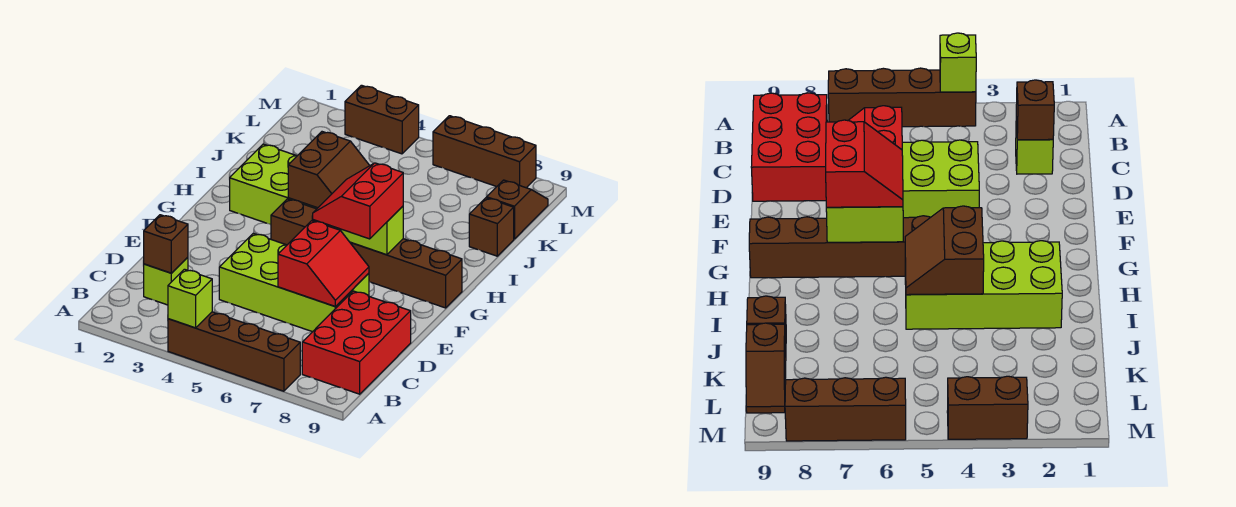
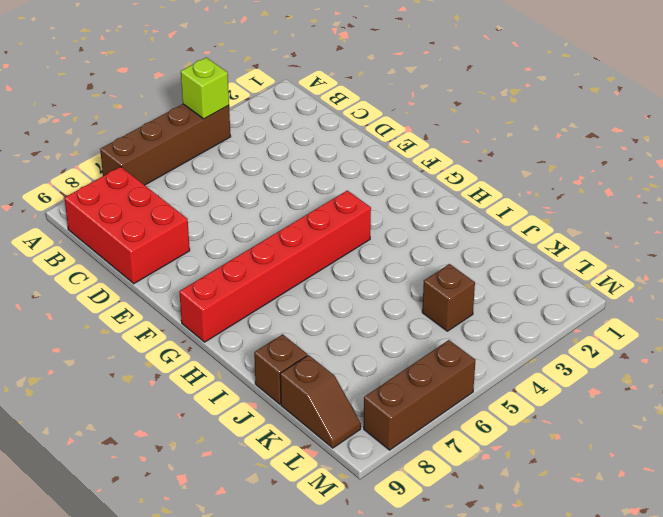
red 1x6 brick [179,190,371,342] -> brown 1x6 brick [271,199,462,308]
brown 1x1 brick [422,264,475,331] -> brown 1x1 brick moved to [143,215,188,273]
none -> lime 1x1 brick [144,257,188,305]
none -> lime 2x4 brick [219,233,369,332]
none -> lime 2x4 brick [230,144,317,225]

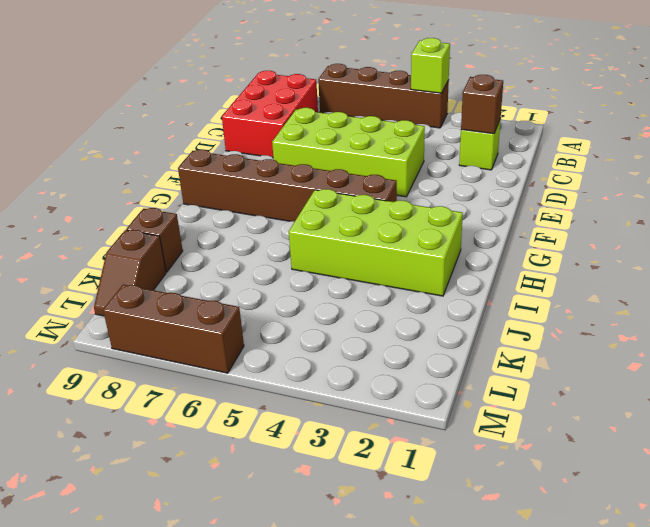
none -> brown 1x2 brick [345,85,419,154]
none -> red 2x2 slope [278,221,369,307]
none -> lime 1x2 brick [330,206,403,255]

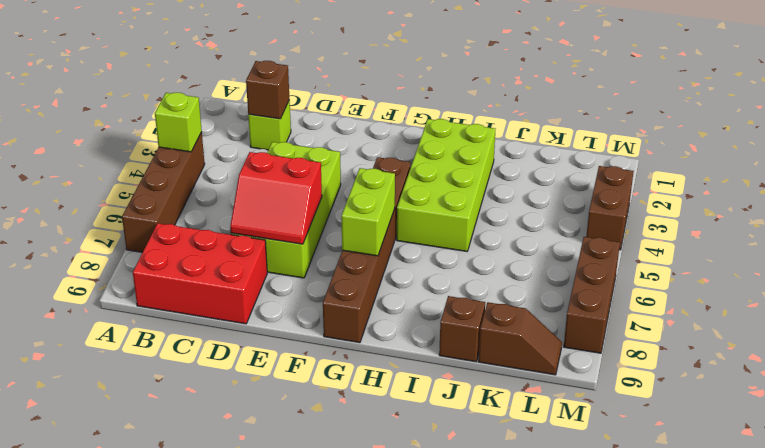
none -> brown 2x2 slope [288,132,370,208]
none -> red 2x2 slope [312,163,403,239]

